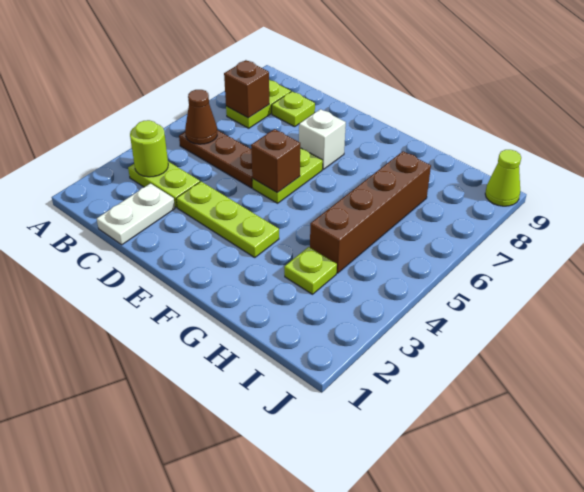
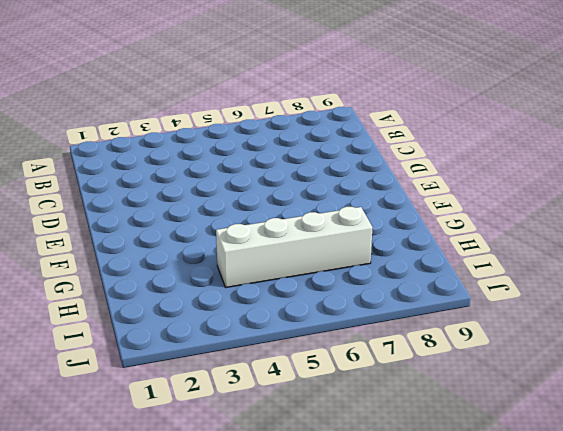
white 1x4 brick [216,207,373,287] -> brown 1x4 brick [310,151,431,273]
none -> lime 1x2 plate [128,162,200,207]
none -> brown 1x3 plate [179,130,253,188]
none -> lime 1x2 plate [226,80,291,128]

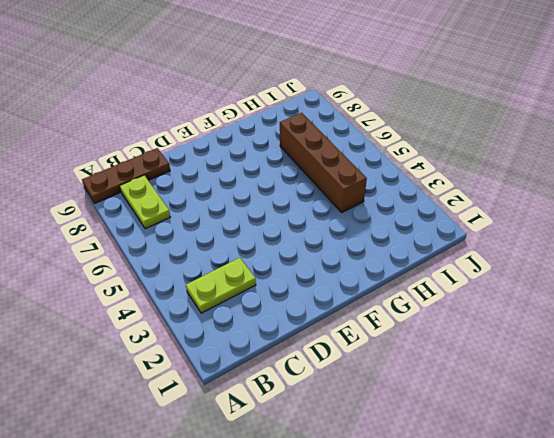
brown 1x3 plate [82,148,170,203] -> brown 1x3 plate moved to [179,130,253,188]
none -> white 1x2 plate [97,184,175,245]
none -> lime 1x1 plate [272,92,315,127]
none -> lime 1x3 plate [176,182,279,258]

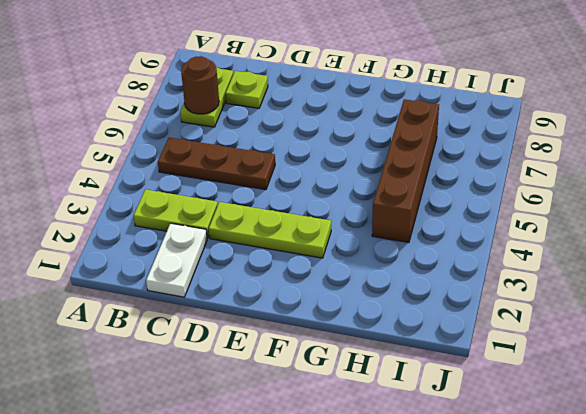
brown 1x1 round brick [181,56,219,114] -> brown 1x1 brick [224,60,269,118]
none -> lime 1x2 plate [252,148,323,203]
none -> white 1x1 brick [299,109,346,169]
none -> lime 1x1 plate [284,247,337,294]

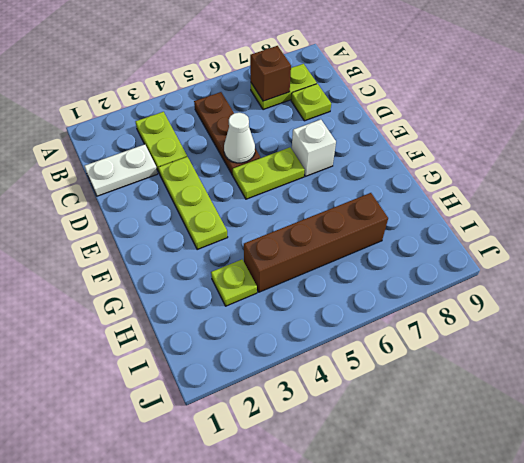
white 1x1 cone [224,113,255,163] -> none
none -> lime 1x1 cone [485,150,521,206]
none -> lime 1x1 round brick [130,120,168,177]
none -> brown 1x1 cone [185,90,217,144]

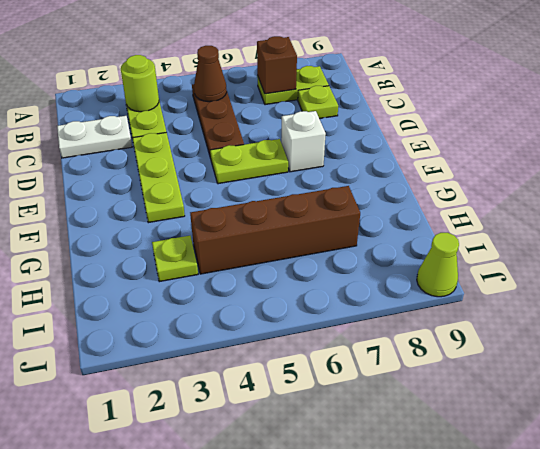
none -> brown 1x1 brick [251,129,300,193]

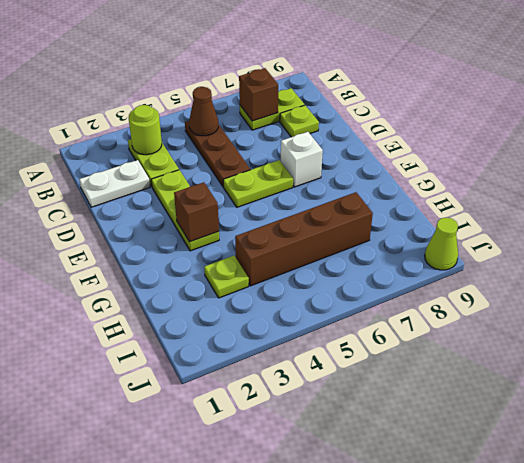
brown 1x1 brick [174,182,219,242] -> brown 1x1 brick moved to [251,129,300,193]

